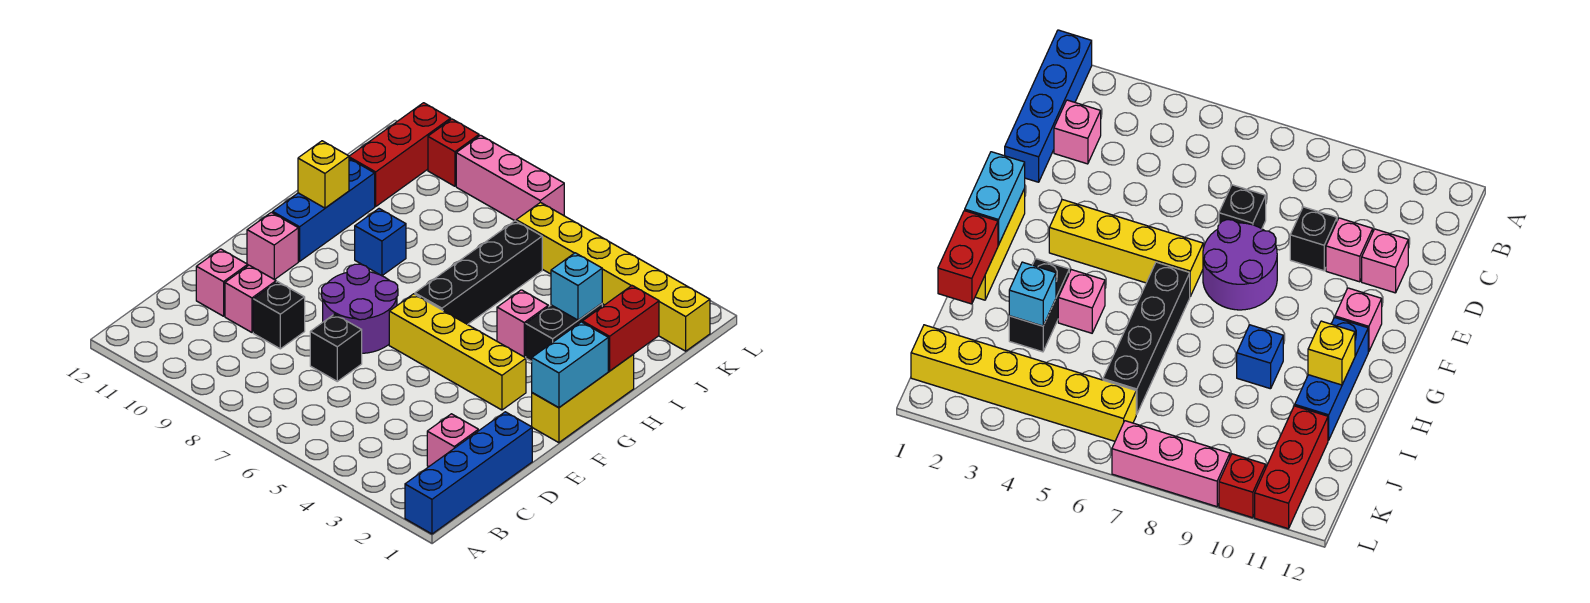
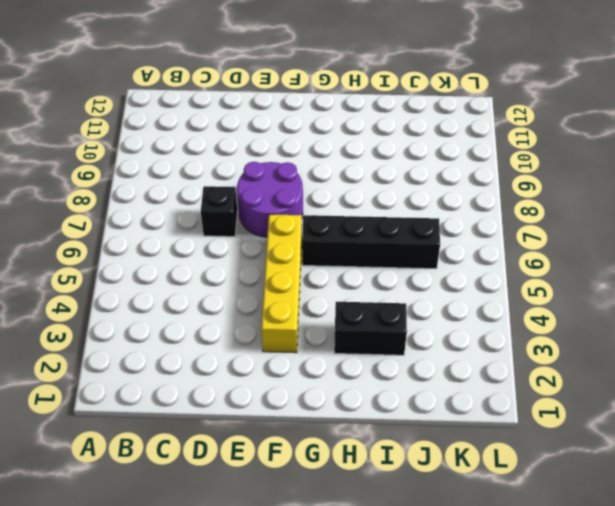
none -> blue 1x4 brick [405,412,532,534]
none -> pink 1x1 brick [427,414,478,467]
none -> black 1x1 brick [253,282,305,349]

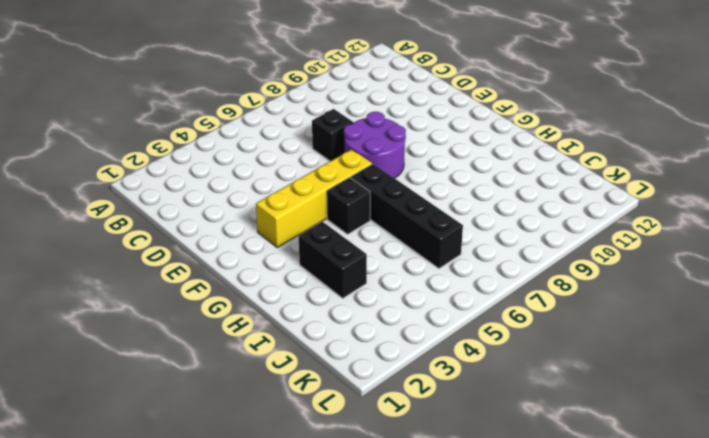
black 1x1 brick [327,177,370,234] -> black 1x1 brick moved to [253,282,305,349]
none -> blue 1x4 brick [405,412,532,534]
none -> pink 1x1 brick [427,414,478,467]
none -> pink 1x1 brick [225,265,276,332]

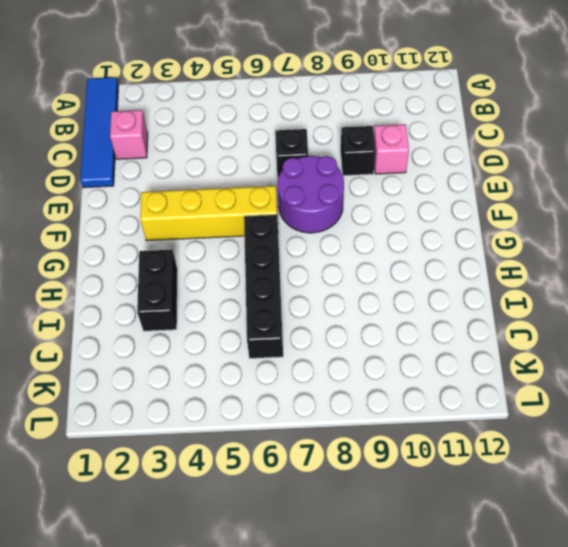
blue 1x4 tile [80,77,119,188] -> blue 1x4 brick [405,412,532,534]
none -> pink 1x1 brick [196,249,248,316]
none -> yellow 1x3 brick [532,354,634,443]
none -> pink 1x1 brick [247,212,298,280]

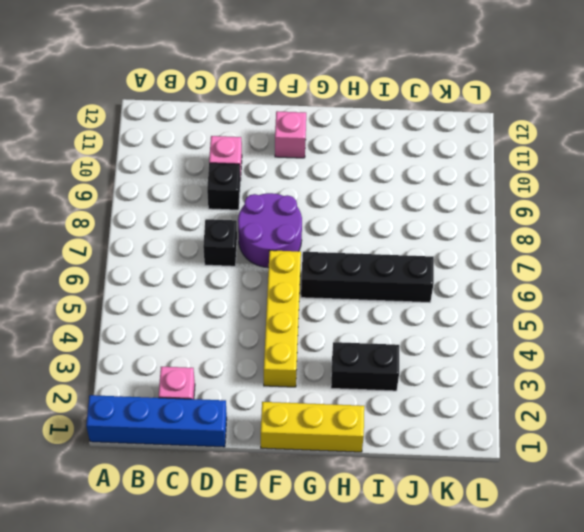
none -> pink 1x1 brick [196,249,248,316]
none -> blue 1x3 brick [273,159,375,261]
none -> pink 1x1 brick [497,290,548,357]

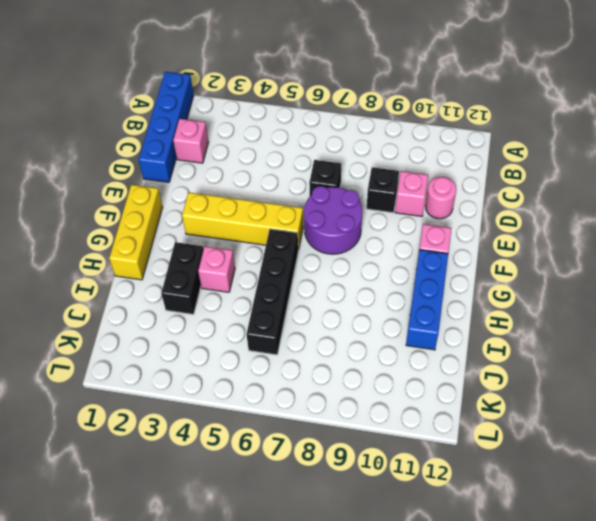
pink 1x1 round brick [425,177,456,219] -> pink 1x1 brick [196,249,248,316]
none -> blue 1x1 brick [355,209,406,276]
none -> red 1x3 brick [349,103,451,206]
none -> yellow 1x6 brick [516,202,710,351]

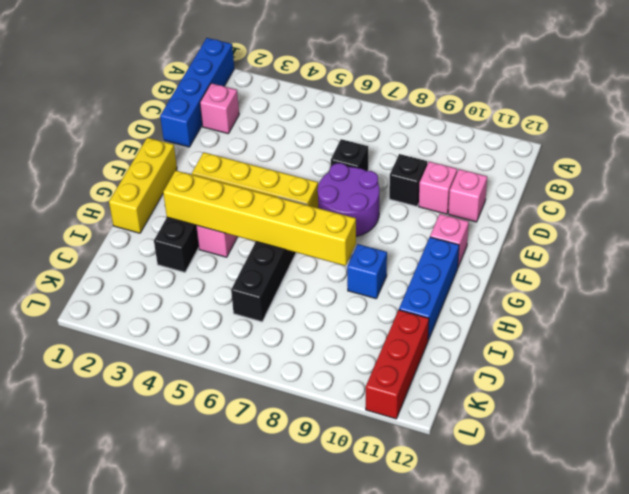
yellow 1x6 brick [163,171,356,266] -> yellow 1x6 brick moved to [516,202,710,351]
none -> pink 1x3 brick [456,135,564,221]
none -> red 1x1 brick [428,119,479,186]
none -> cyan 1x2 brick [532,322,608,408]

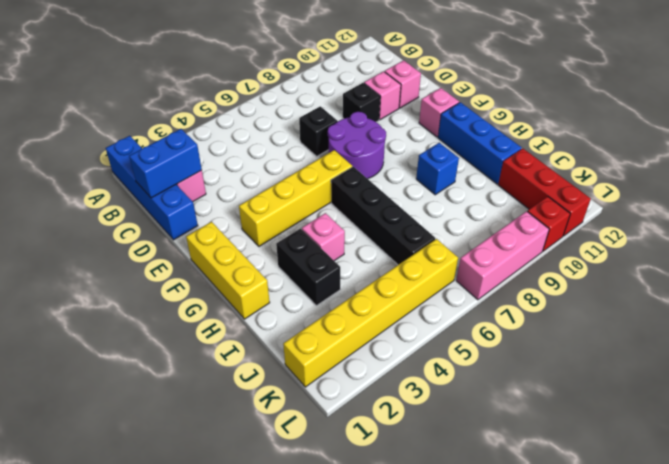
blue 1x2 brick [129,129,202,198] -> none
none -> cyan 1x2 brick [532,322,608,408]
none -> red 1x2 brick [583,286,659,371]
none -> yellow 1x1 brick [298,141,349,208]

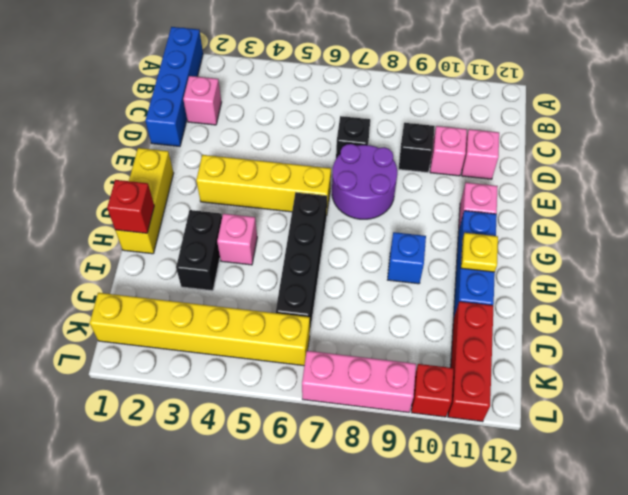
red 1x1 brick [107,180,154,233] -> red 1x2 brick [583,286,659,371]
yellow 1x1 plate [461,233,498,272] -> yellow 1x1 brick [298,141,349,208]
none -> cyan 1x2 brick [532,322,608,408]
none -> cyan 1x1 brick [551,253,602,320]

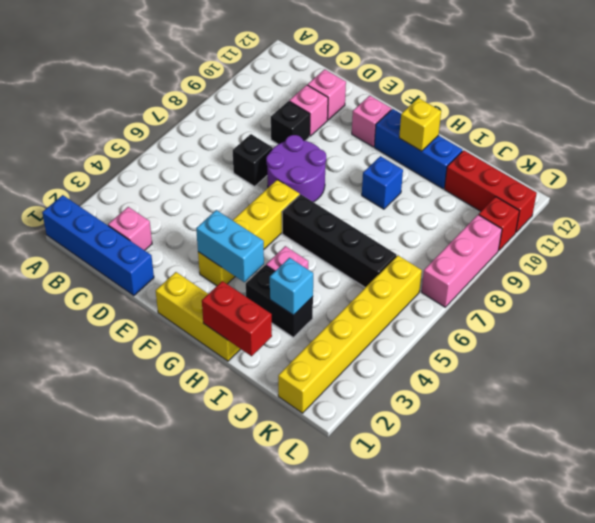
cyan 1x2 brick [196,210,264,282] -> cyan 1x2 brick moved to [532,322,608,408]

